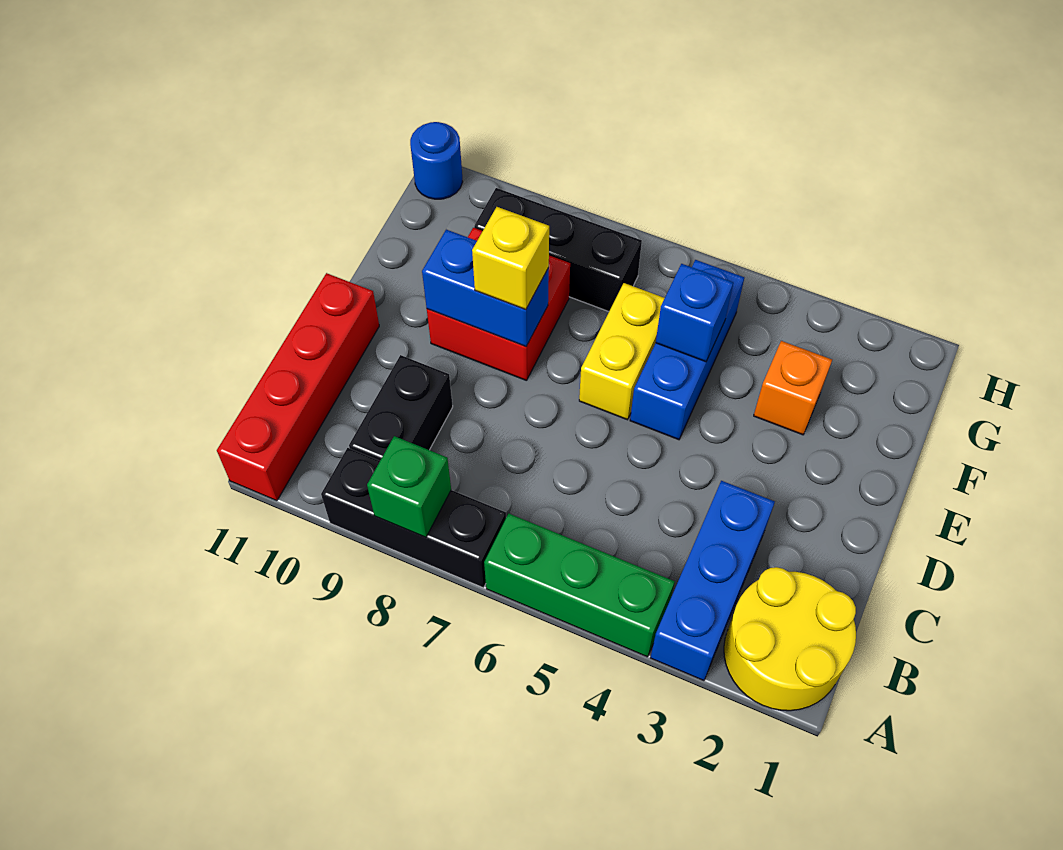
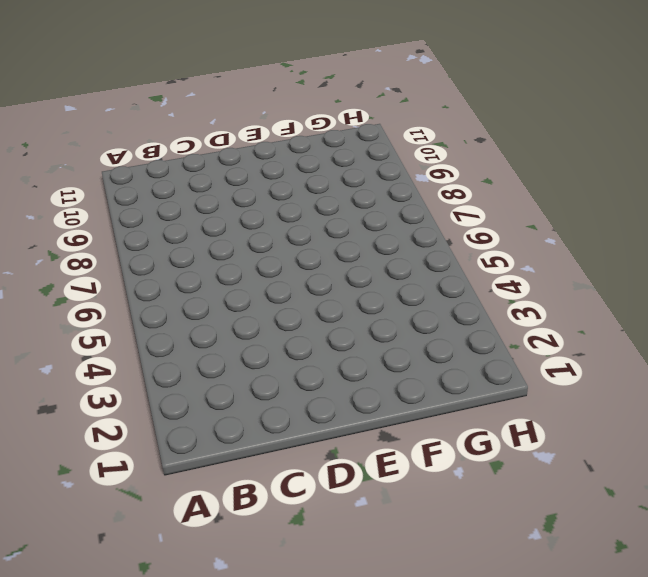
none -> yellow 2x2 round brick [724,567,856,711]
none -> blue 1x3 brick [650,481,775,681]
none -> green 1x3 brick [484,514,675,657]

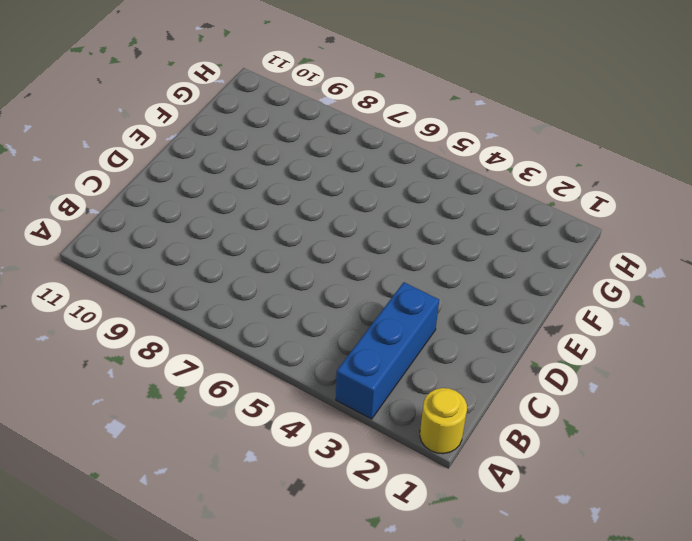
yellow 1x1 round brick [420,388,467,454] -> yellow 2x2 round brick [724,567,856,711]
none -> green 1x3 brick [484,514,675,657]
none -> black 1x3 brick [321,448,506,588]
none -> red 1x4 brick [217,273,379,501]

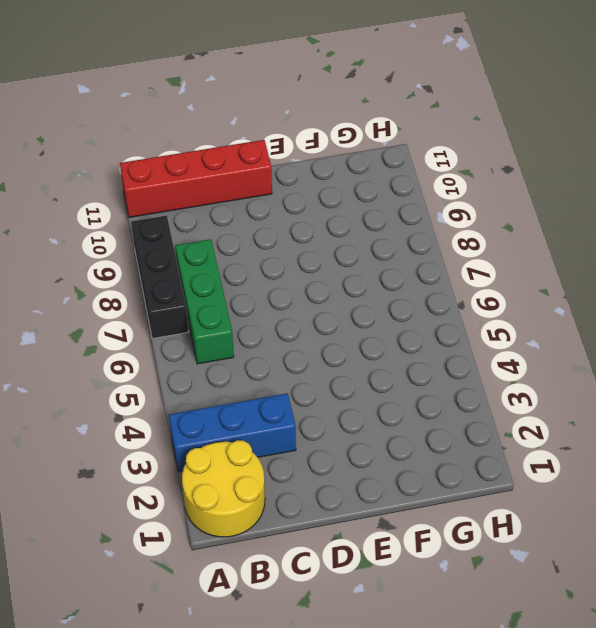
green 1x3 brick [175,239,234,364] -> green 1x3 brick moved to [484,514,675,657]
none -> black 1x2 brick [349,355,453,461]
none -> blue 1x3 brick [630,260,744,440]
none -> yellow 1x2 brick [579,283,665,420]

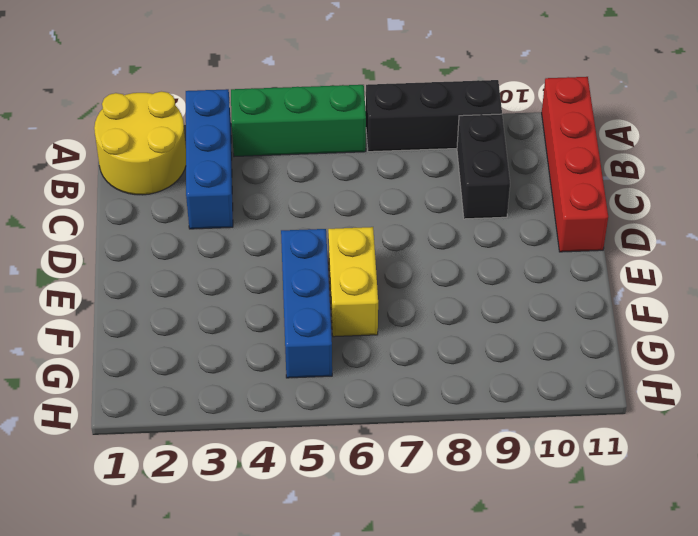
none -> red 2x2 brick [427,228,570,381]
none -> orange 1x1 brick [754,341,832,435]
none -> black 1x3 brick [474,188,642,311]

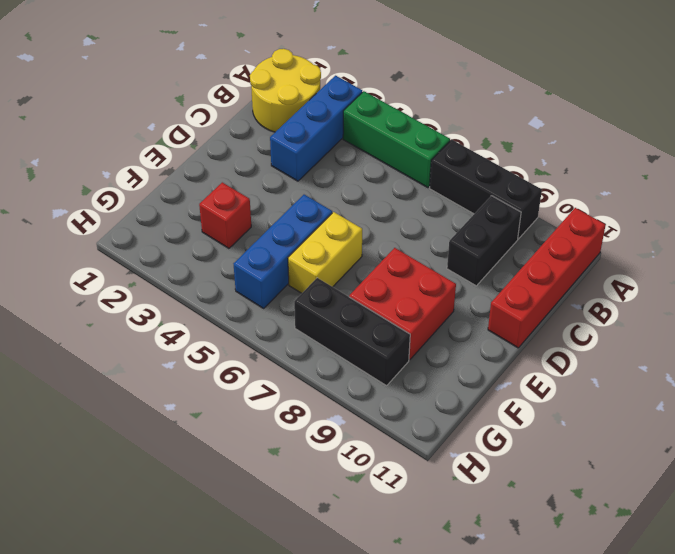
red 1x1 brick [199,182,251,248] -> orange 1x1 brick [754,341,832,435]
none -> blue 1x1 round brick [410,122,462,199]
none -> green 1x1 brick [367,436,451,537]
none -> blue 1x2 brick [422,229,549,347]

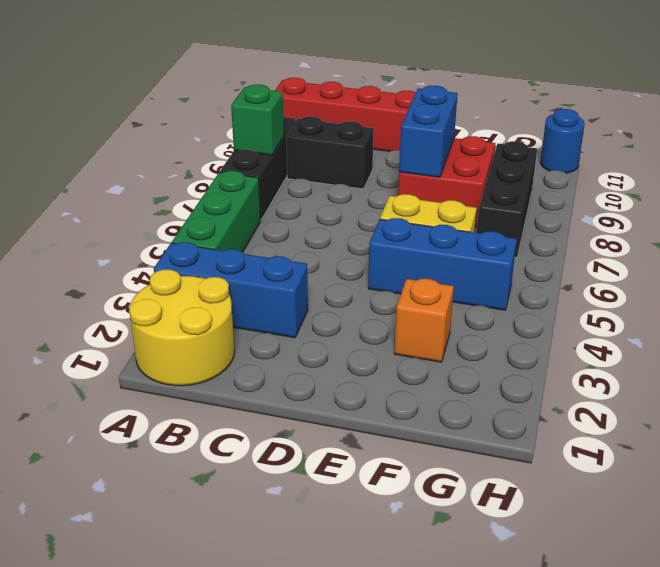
none -> blue 1x1 brick [656,264,733,362]
none -> yellow 1x1 brick [472,207,549,310]

